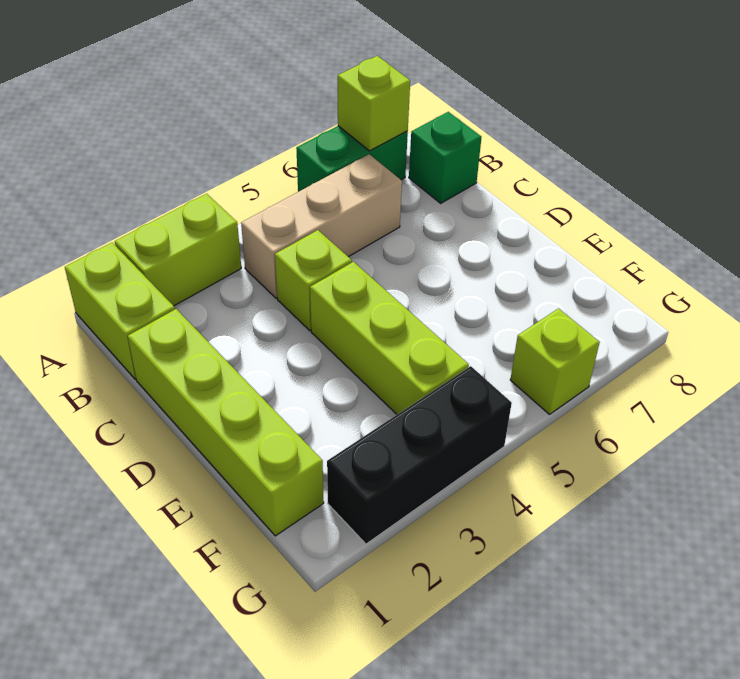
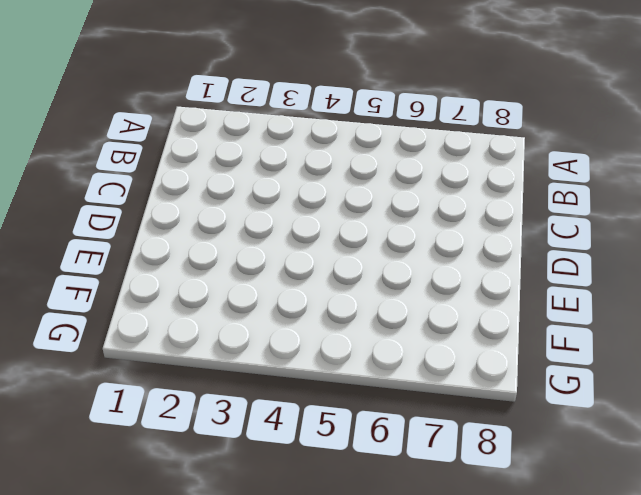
none -> lime 1x2 brick [65,243,175,379]
none -> lime 1x2 brick [115,194,241,306]

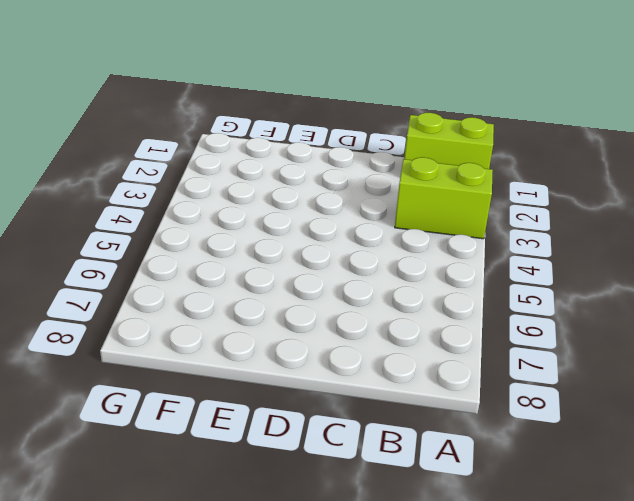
lime 1x2 brick [395,157,493,239] -> lime 1x2 brick turned to [115,194,241,306]
none -> green 1x2 brick [296,126,408,192]
none -> tan 1x3 brick [241,154,402,298]

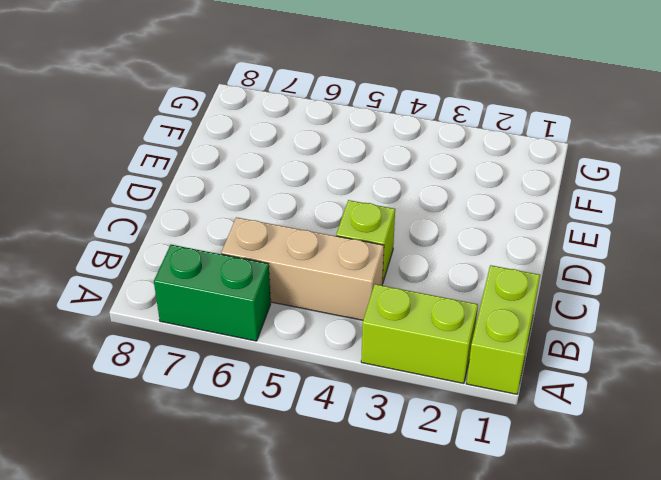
none -> green 1x1 brick [409,112,481,203]
none -> lime 1x4 brick [128,309,324,536]

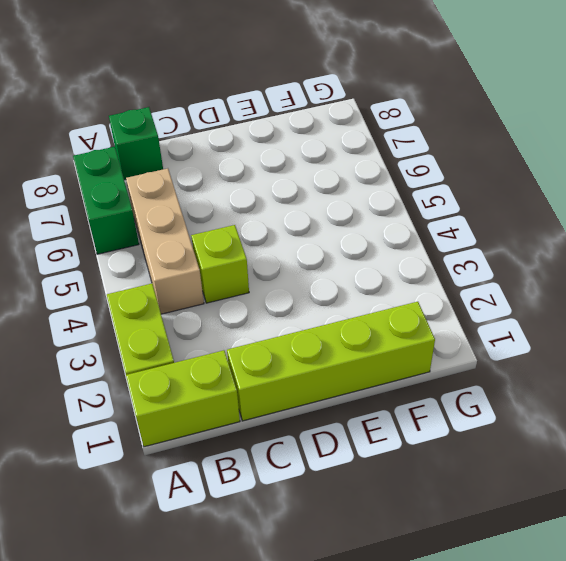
none -> lime 1x3 brick [310,262,469,414]
none -> black 1x3 brick [327,366,512,544]

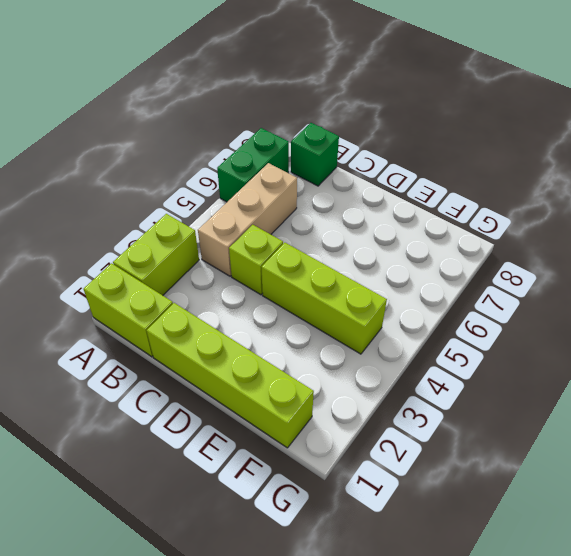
none -> black 1x3 brick [327,366,512,544]
none -> lime 1x1 brick [510,309,600,414]

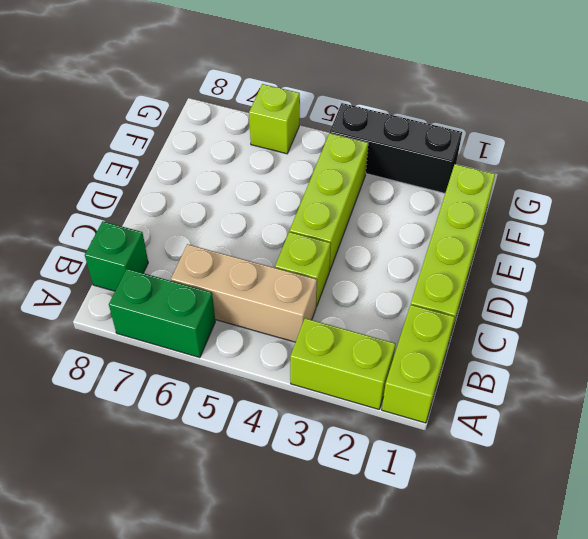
none -> lime 1x1 brick [338,56,410,151]

